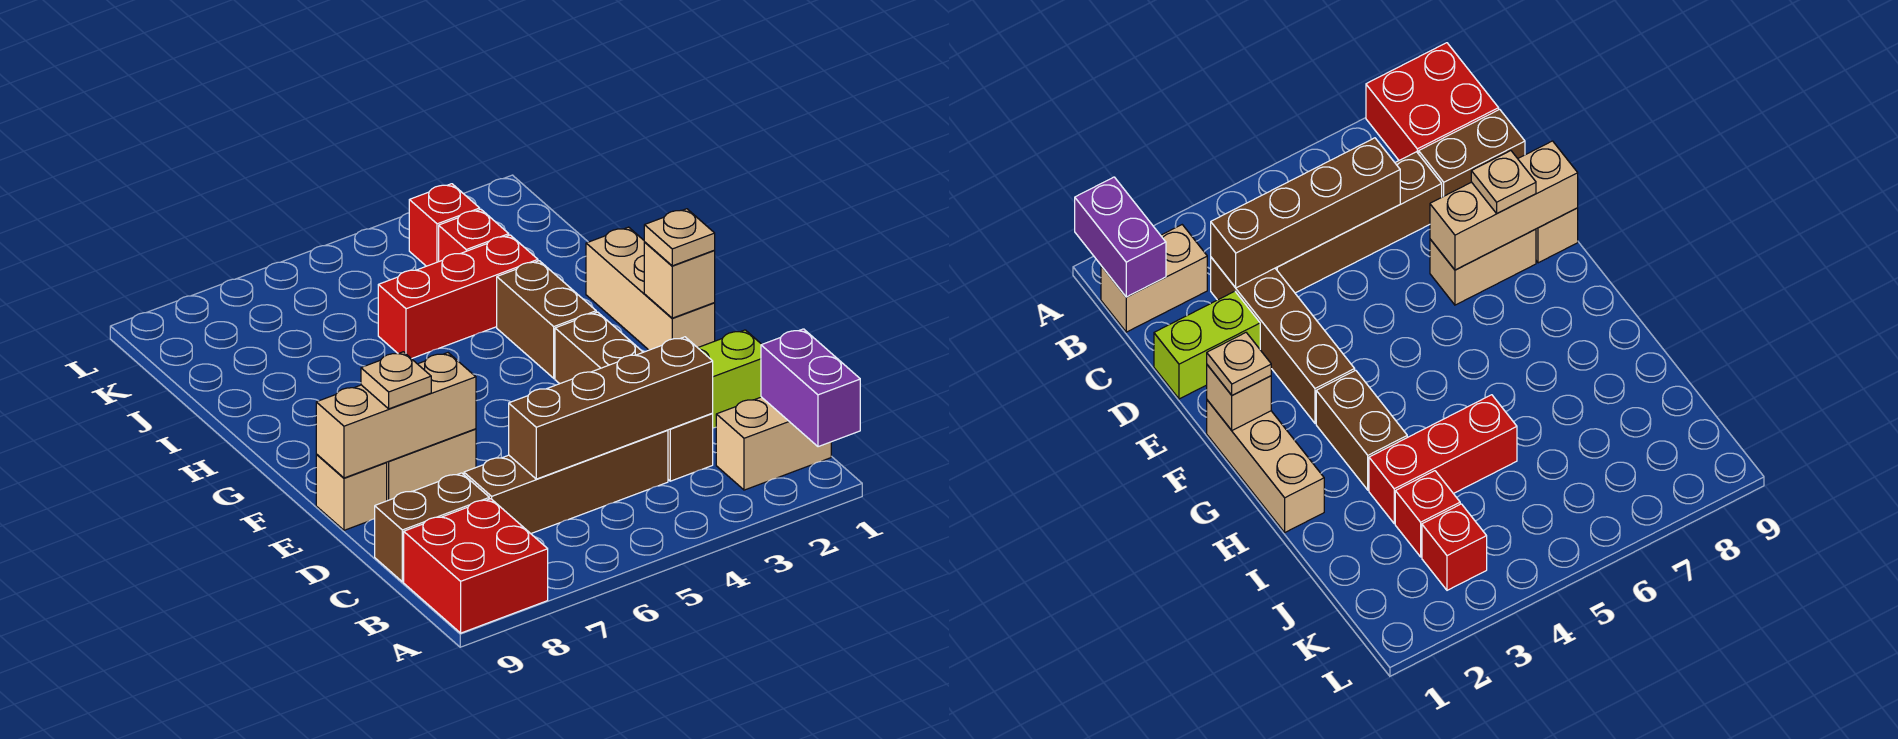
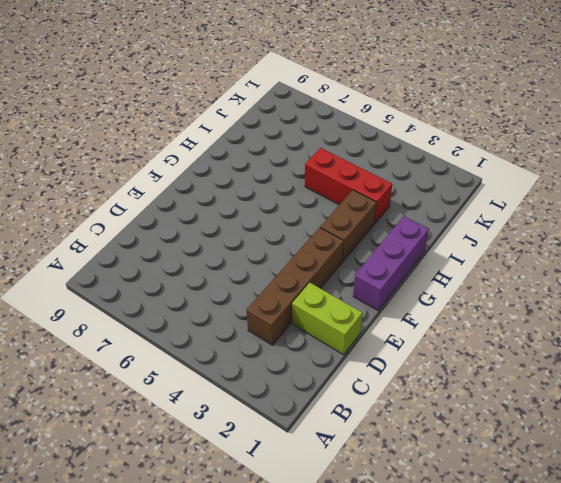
purple 1x3 brick [353,216,429,310] -> tan 1x3 brick [586,227,715,350]
none -> red 2x2 brick [404,499,548,633]
none -> tan 1x2 brick [716,397,831,490]
none -> brown 1x4 brick [464,430,668,534]

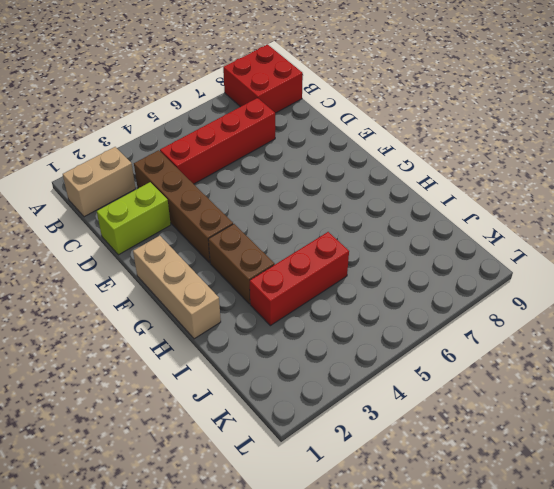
red 1x4 brick [160,98,275,184] -> brown 1x4 brick [464,430,668,534]
none -> brown 1x2 brick [375,473,489,582]
none -> tan 1x2 brick [386,429,476,501]
none -> tan 1x1 brick [316,454,387,530]

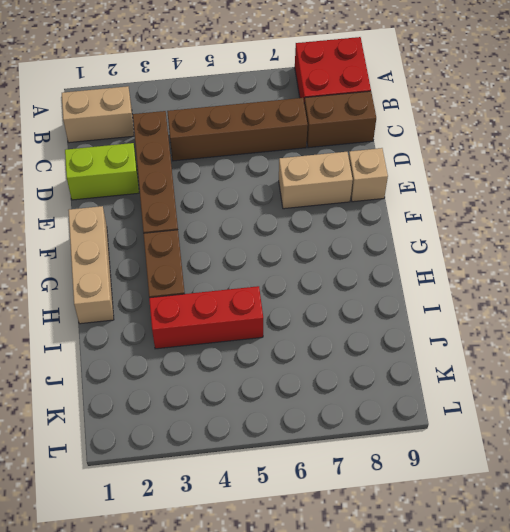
none -> red 1x1 brick [439,209,509,261]
none -> red 1x1 brick [409,184,480,266]
none -> purple 1x2 brick [761,329,860,447]

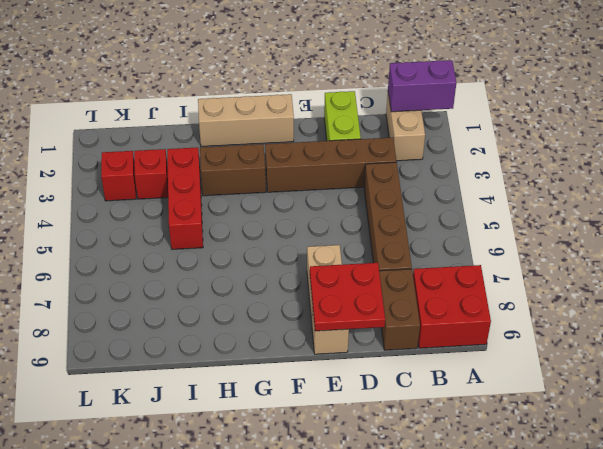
red 2x2 plate [310,263,385,331] -> tan 1x3 brick [316,353,476,478]
none -> brown 1x4 brick [509,337,713,479]
none -> tan 1x1 brick [644,242,715,318]
none -> tan 1x1 plate [361,352,431,409]

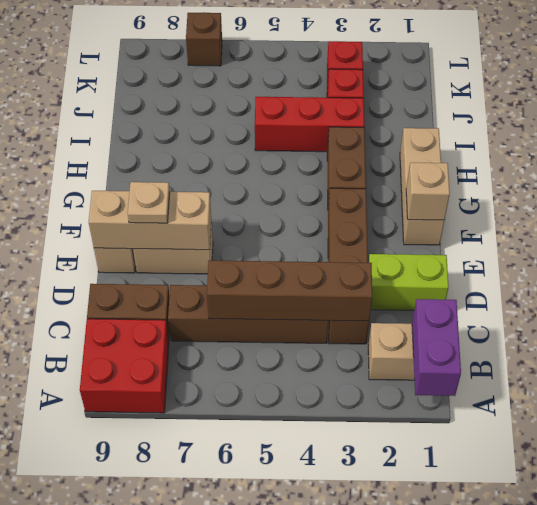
brown 1x1 brick [186,12,222,66] -> none
none -> tan 1x1 plate [644,209,715,266]

